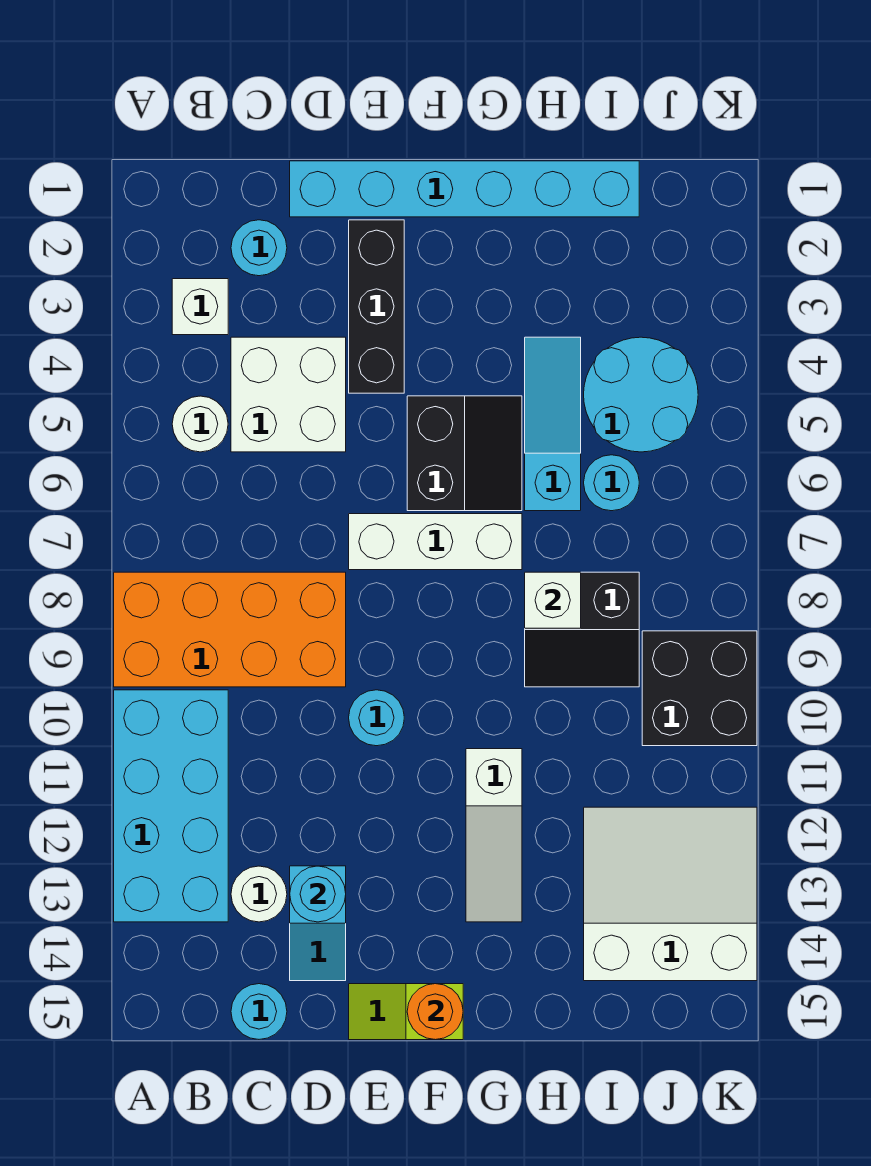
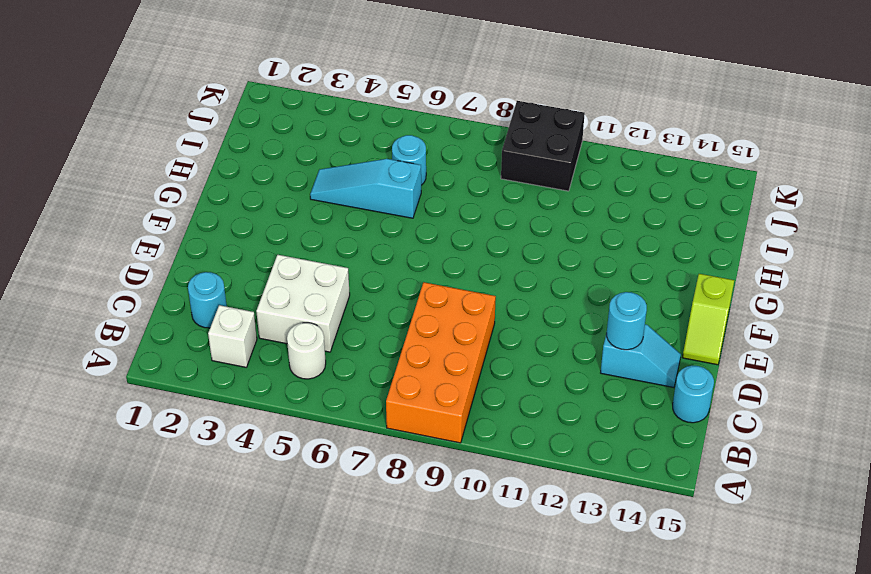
none -> cyan 2x4 brick [114,690,228,922]
none -> white 1x1 round brick [231,866,287,922]
none -> cyan 1x6 brick [290,161,639,217]

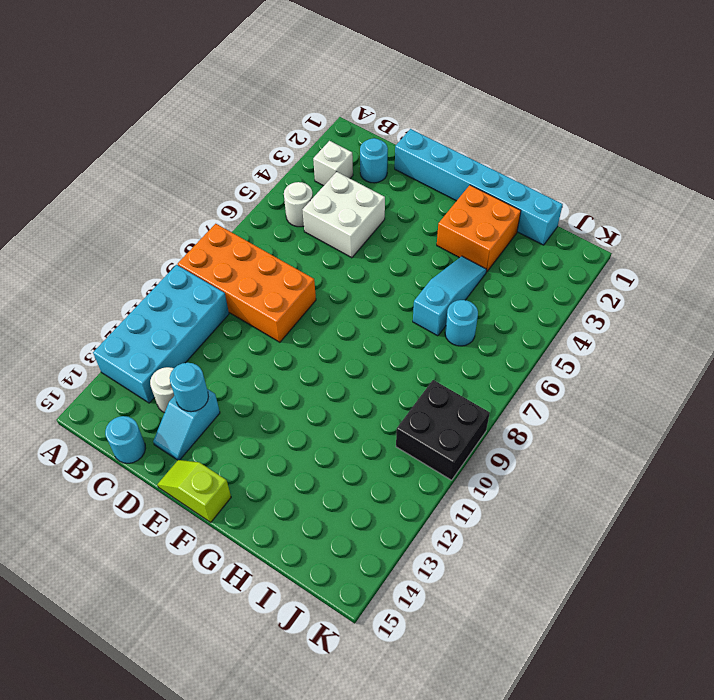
orange 2x2 brick [437,185,521,272] -> none
none -> black 1x3 brick [349,220,404,393]
none -> white 1x3 brick [349,514,522,570]
none -> cyan 1x1 round brick [349,690,404,746]

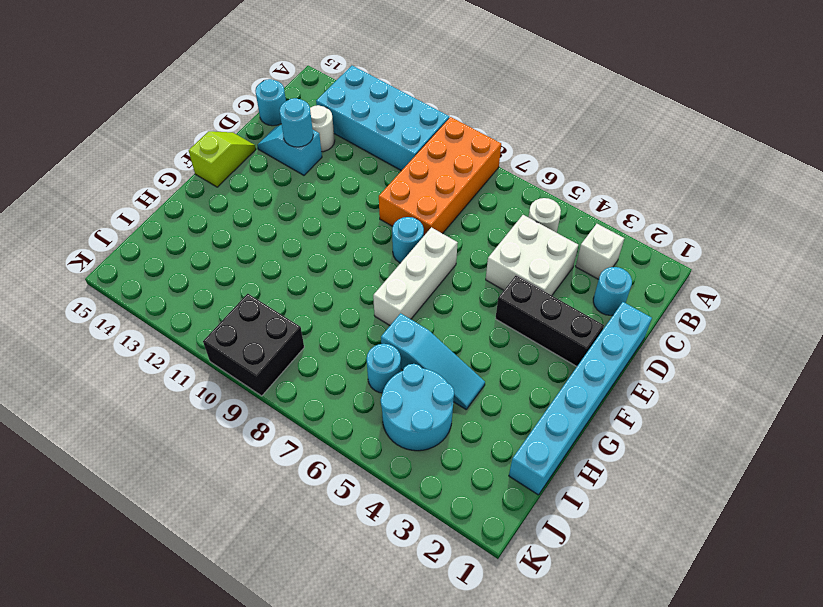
cyan 1x1 round brick [392,217,424,263] -> cyan 1x1 round brick moved to [349,690,404,746]
none -> black 2x2 slope [407,396,522,511]
none -> white 1x3 slope [466,749,522,922]
none -> black 2x2 slope [525,572,639,687]

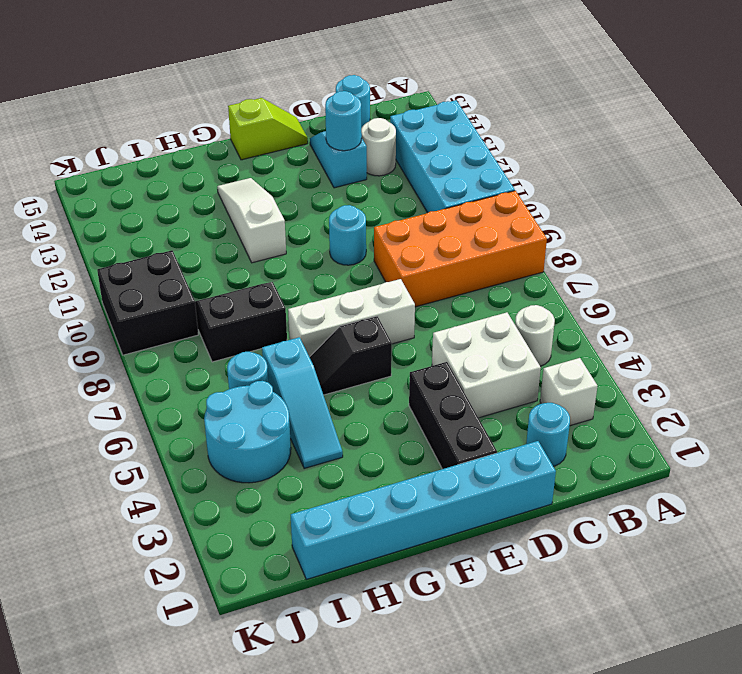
black 1x2 slope [310,316,392,395] -> black 2x2 slope [407,396,522,511]
none -> white 3x3 slope [584,807,757,981]
none -> orange 1x1 round brick [407,984,463,1040]
none -> white 1x1 brick [525,572,581,628]

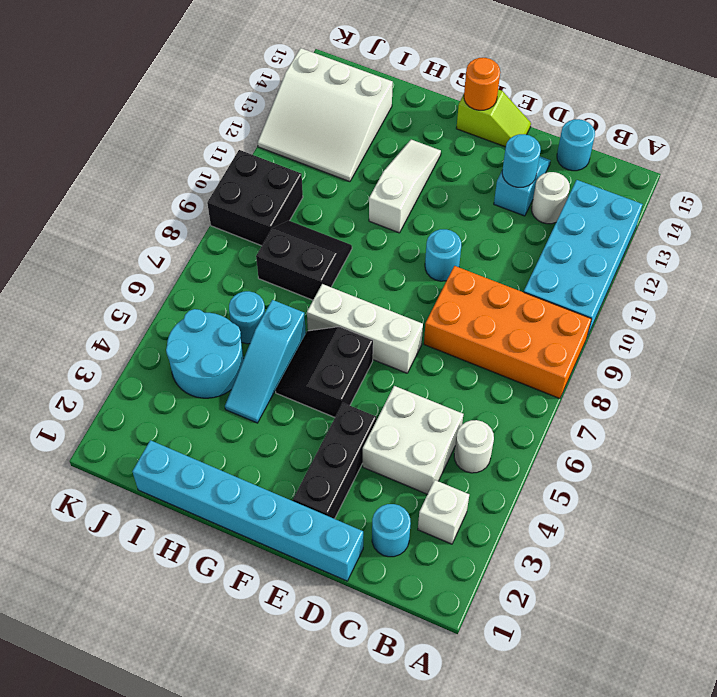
none -> white 1x1 brick [525,572,581,628]

